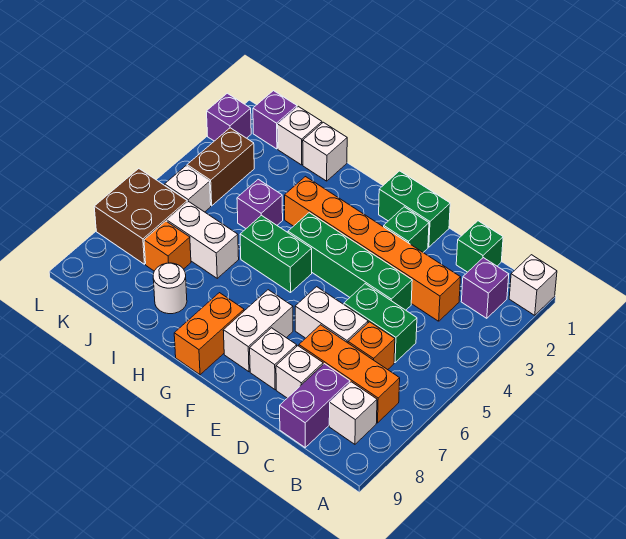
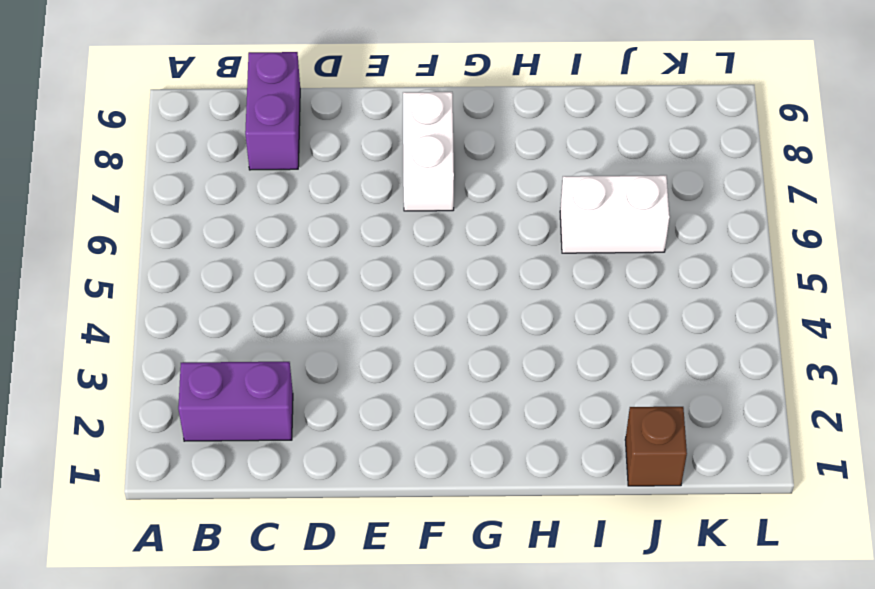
purple 1x2 brick [178,362,293,441] -> purple 1x1 brick [461,258,509,318]
brown 1x1 brick [625,407,687,486] -> white 1x1 brick [278,106,322,165]
none -> white 1x1 brick [509,255,557,315]
none -> orange 1x3 brick [299,325,400,423]
none -> white 1x1 brick [329,382,377,444]

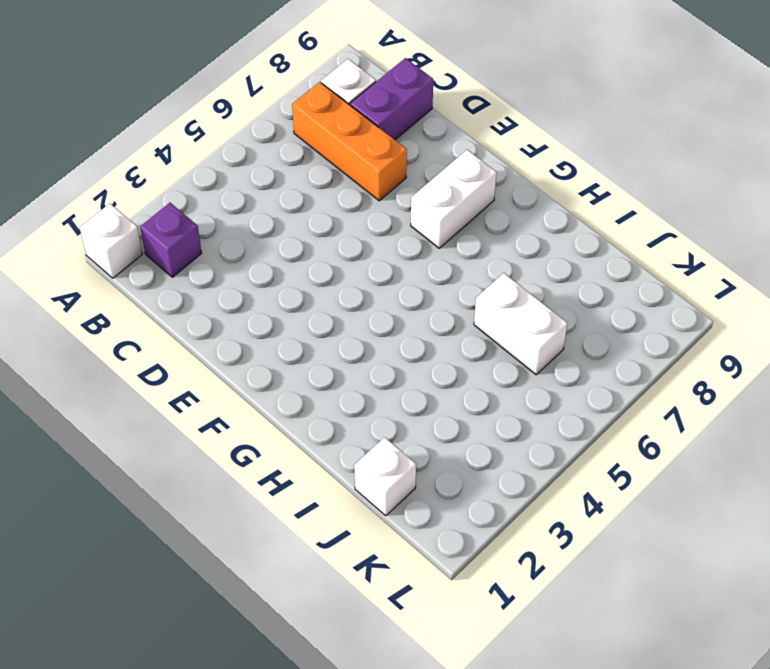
none -> green 1x1 brick [456,221,503,272]
none -> orange 1x6 brick [285,177,461,321]
none -> green 1x2 brick [344,284,417,362]

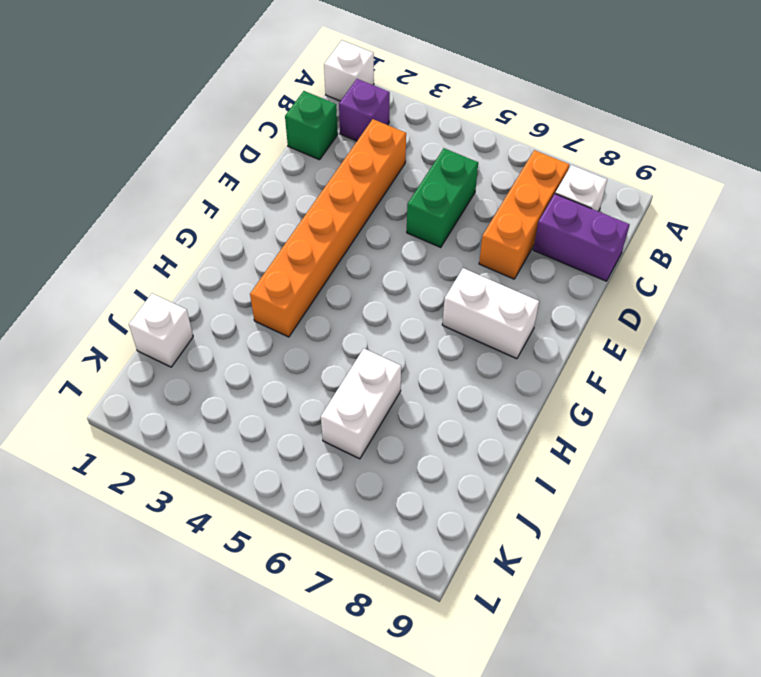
none -> orange 1x1 brick [348,322,395,370]
none -> green 1x4 brick [288,213,412,310]
none -> white 1x2 brick [295,287,368,343]

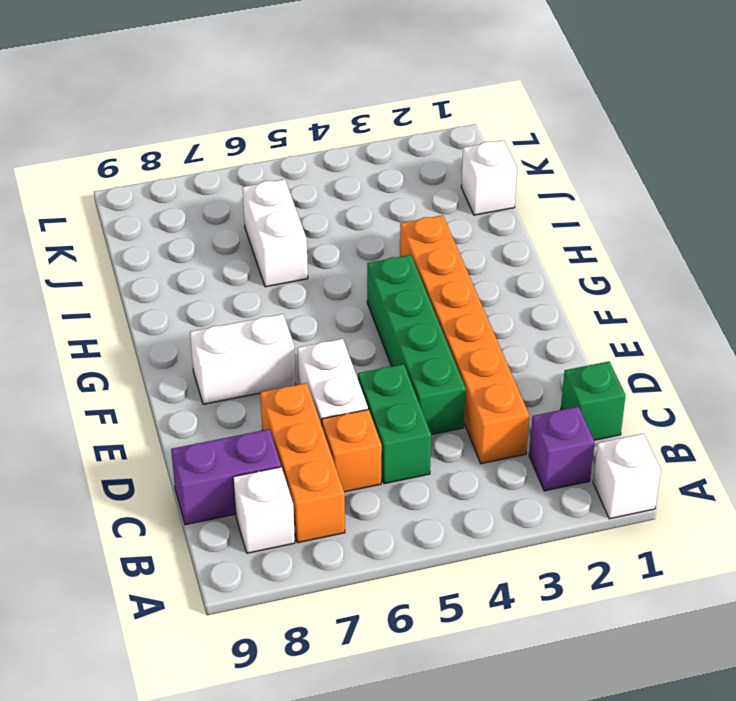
none -> white 1x1 brick [276,346,323,398]
none -> green 1x2 brick [379,171,450,247]
none -> green 1x1 brick [384,207,429,252]

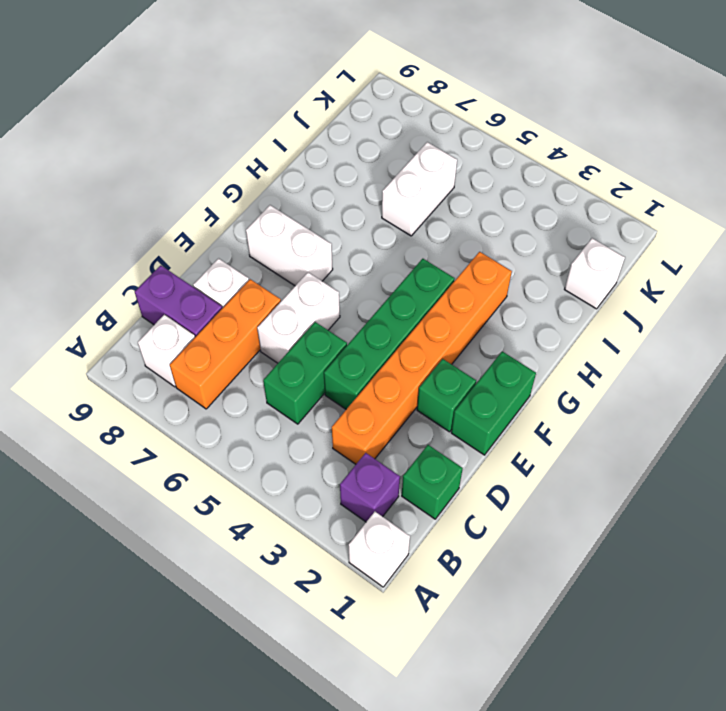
none -> orange 1x1 brick [348,322,395,370]
none -> white 1x1 brick [250,328,297,390]
none -> green 1x2 brick [240,215,312,293]

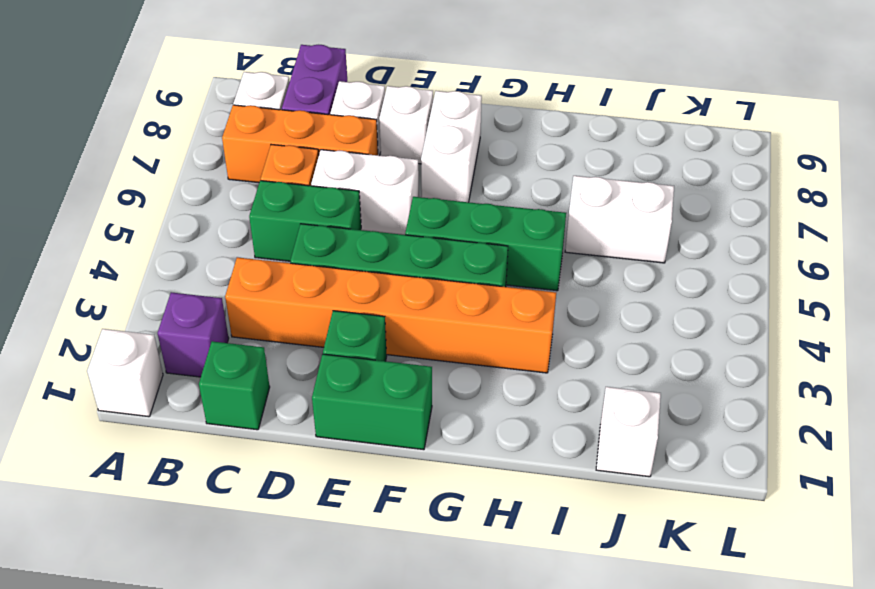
green 1x3 brick [405,197,566,291] -> green 1x2 brick [240,215,312,293]
none -> orange 1x2 brick [174,293,244,375]
none -> white 1x1 brick [303,122,347,181]
none -> purple 1x1 brick [237,179,283,228]

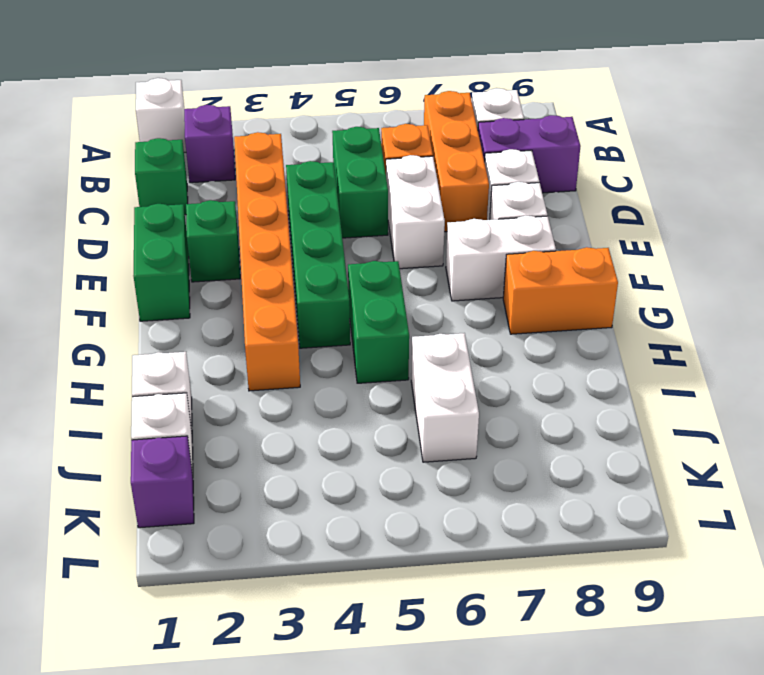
none -> purple 1x1 brick [237,179,283,228]
none -> white 1x1 round brick [153,263,187,314]
none -> orange 1x1 brick [144,221,191,271]

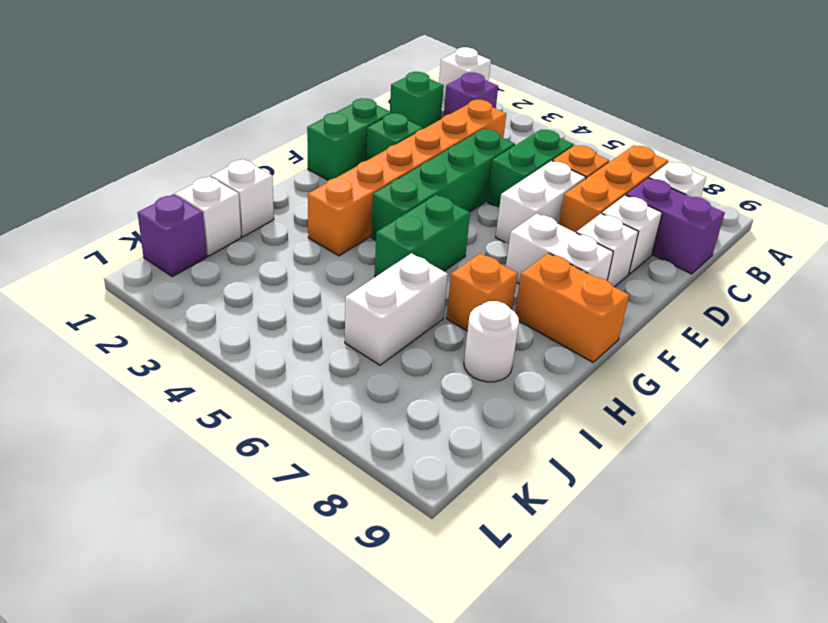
orange 1x1 brick [447,253,518,331] -> orange 1x1 brick moved to [144,221,191,271]
none -> purple 1x1 brick [237,179,283,228]
none -> brown 1x2 brick [187,128,254,206]
none -> white 1x1 brick [165,166,211,212]

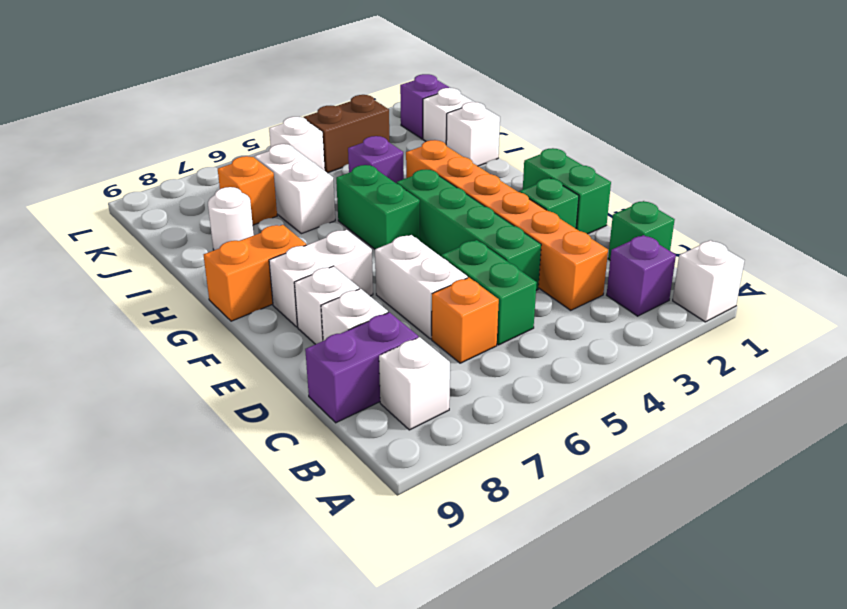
none -> orange 1x3 brick [299,325,400,423]
none -> brown 2x2 brick [94,169,187,264]
none -> purple 1x1 brick [207,93,251,141]

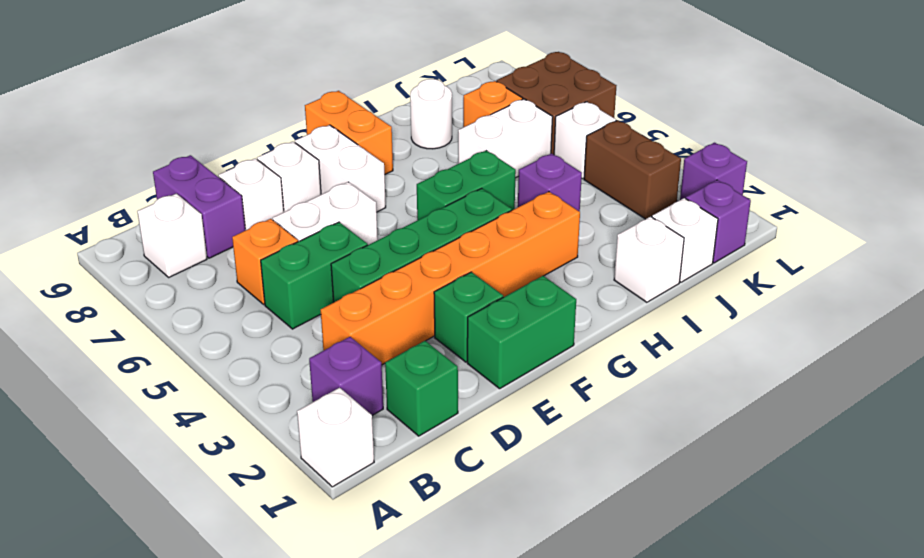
none -> orange 1x3 brick [299,325,400,423]

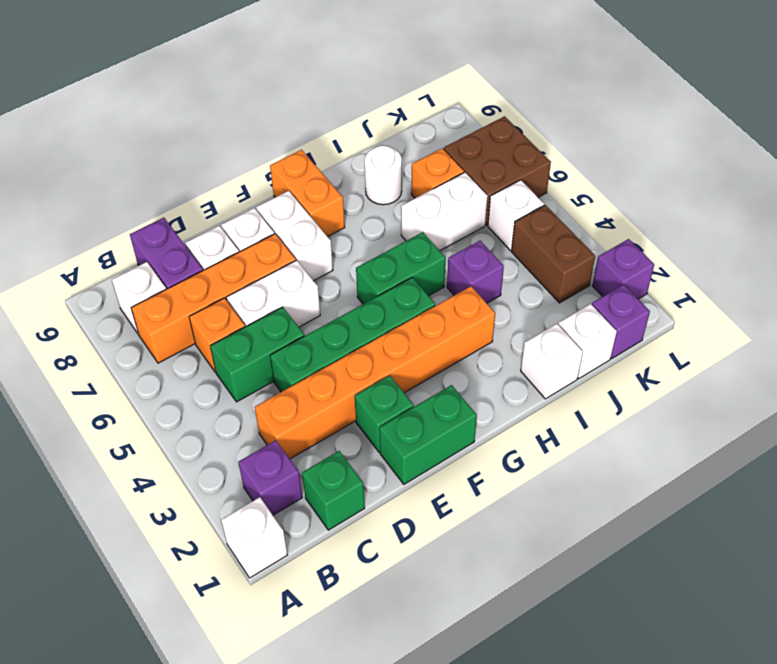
orange 1x4 brick [131,234,296,363] -> orange 1x3 brick [299,325,400,423]

